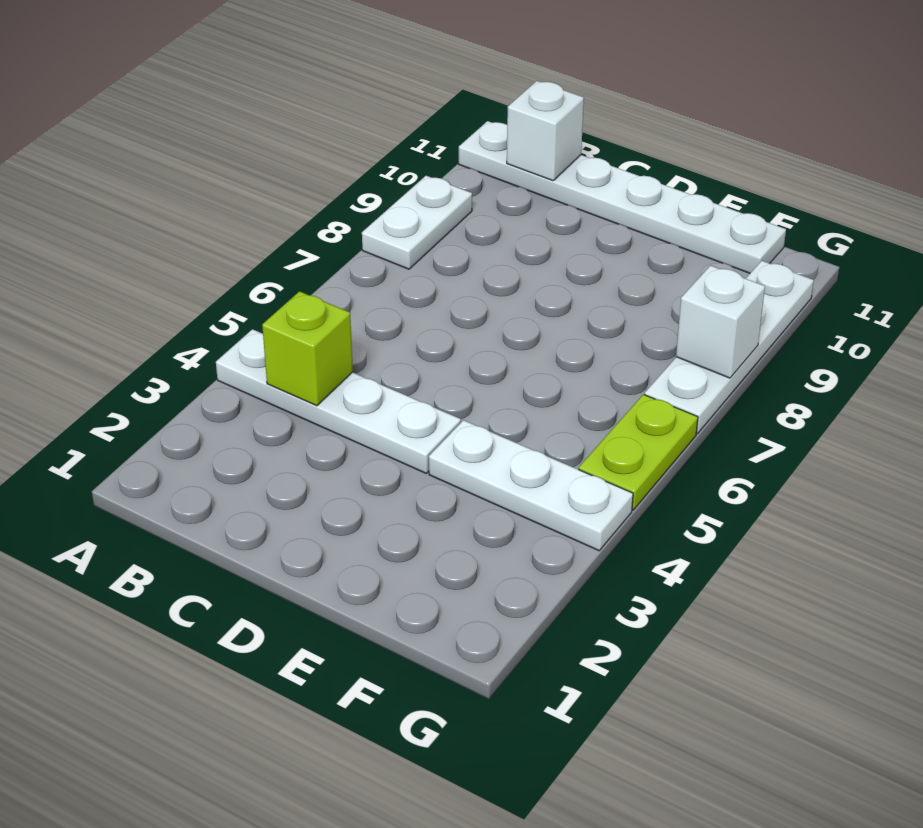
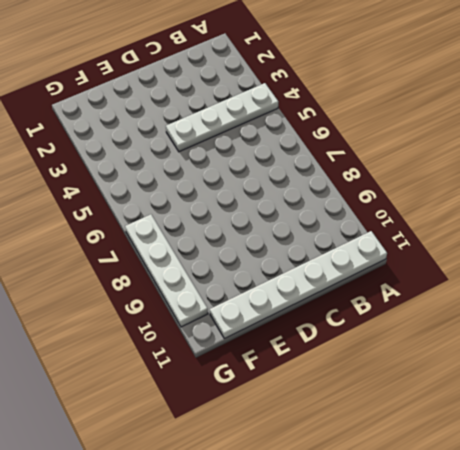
none -> white 1x2 plate [362,176,472,269]
none -> white 1x3 plate [429,420,633,551]

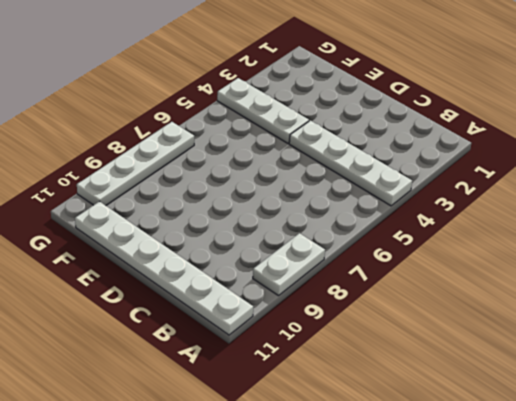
none -> lime 1x2 plate [579,394,698,510]
none -> lime 1x1 brick [262,291,353,406]

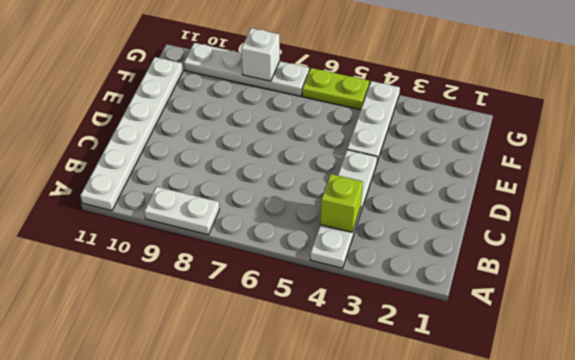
none -> white 1x1 brick [507,81,584,181]

